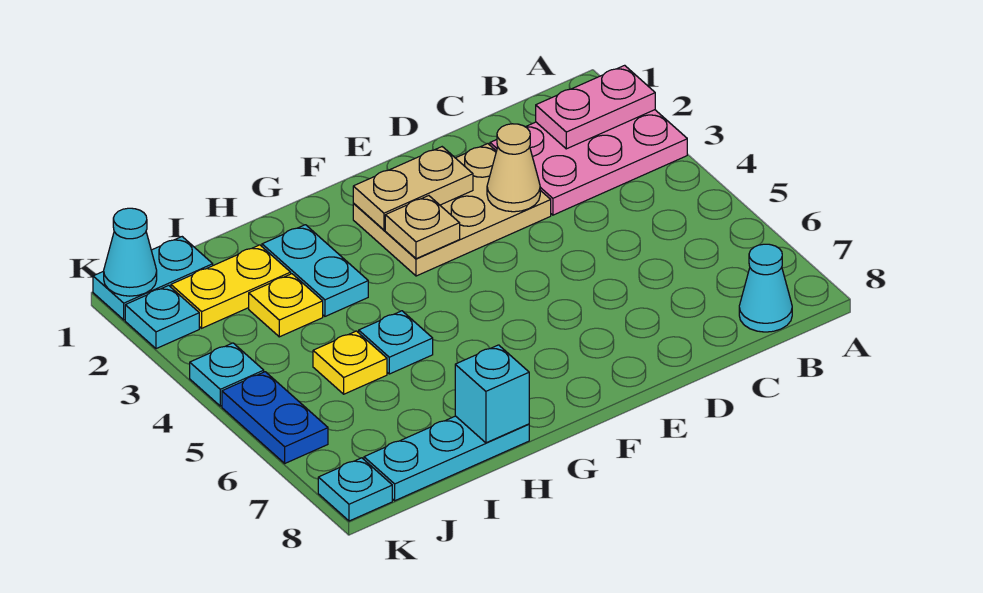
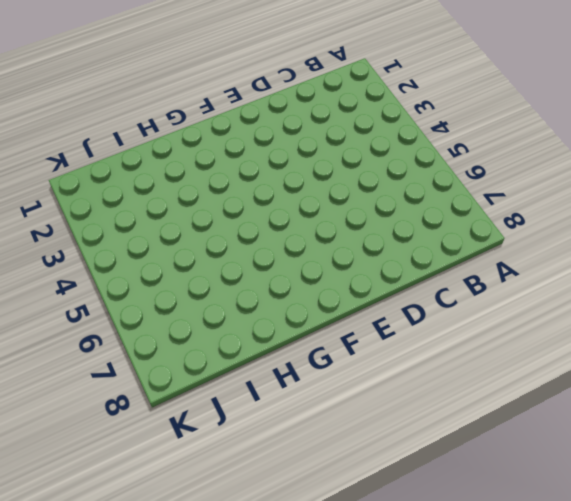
none -> pink 2x3 plate [490,110,687,215]
none -> cyan 1x1 cone [739,244,792,332]
none -> tan 2x3 plate [353,144,551,276]

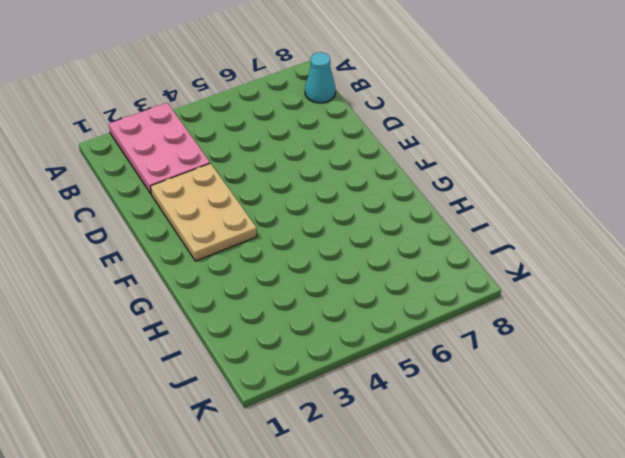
none -> cyan 1x2 plate [262,225,368,316]
none -> cyan 1x1 plate [359,311,433,374]
none -> cyan 1x3 plate [364,416,529,501]

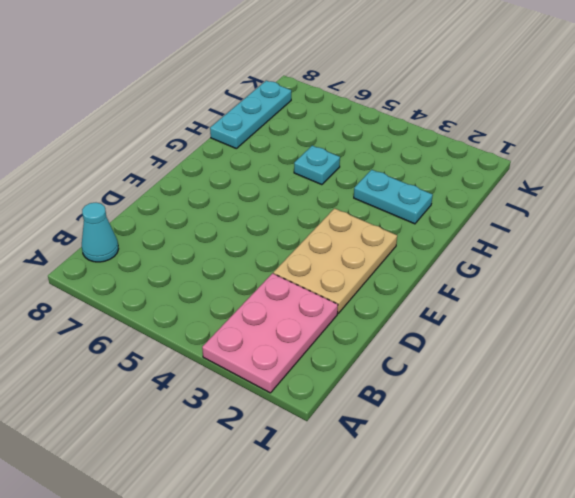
none -> yellow 1x2 plate [171,245,291,328]
none -> yellow 1x1 plate [249,274,323,337]
none -> yellow 1x1 plate [313,331,387,394]

